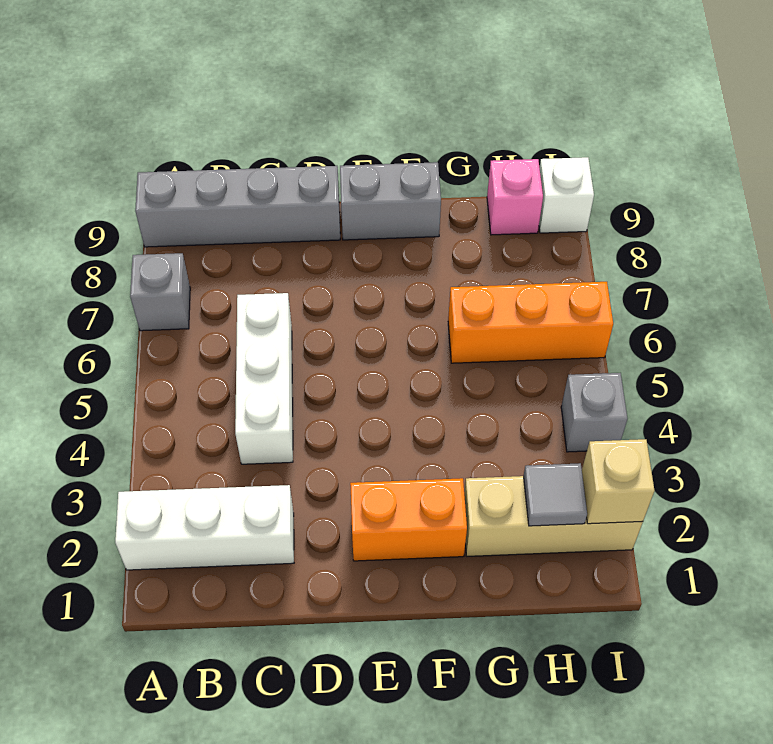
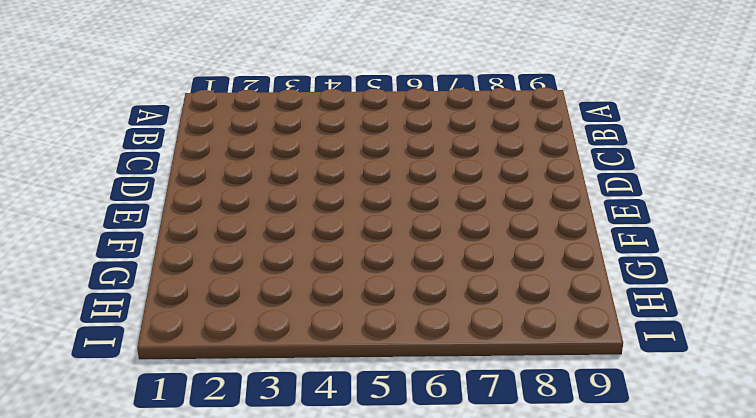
none -> white 1x3 brick [115,485,294,570]
none -> grey 1x1 brick [130,253,190,331]
none -> grey 1x4 brick [135,166,340,247]

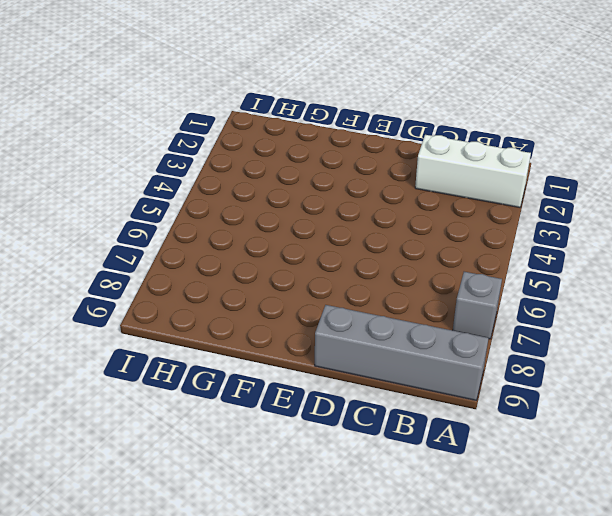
none -> white 1x3 brick [235,293,293,464]
none -> orange 1x2 brick [350,478,467,561]
none -> grey 1x2 brick [340,162,441,240]

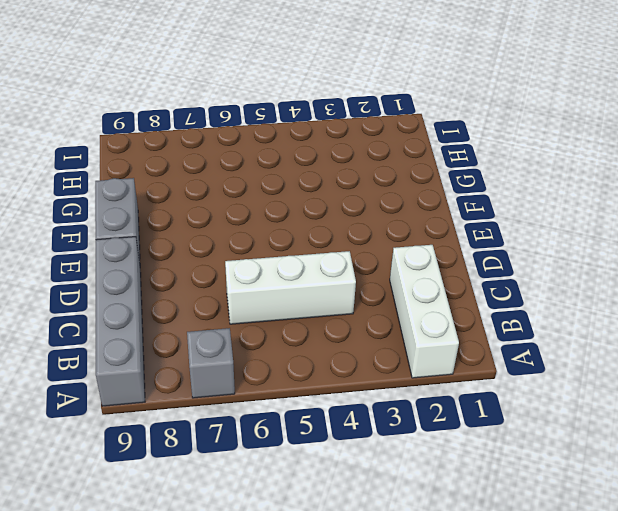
none -> orange 1x2 brick [350,478,467,561]
none -> tan 1x3 brick [464,476,643,556]
none -> orange 1x3 brick [448,282,613,363]

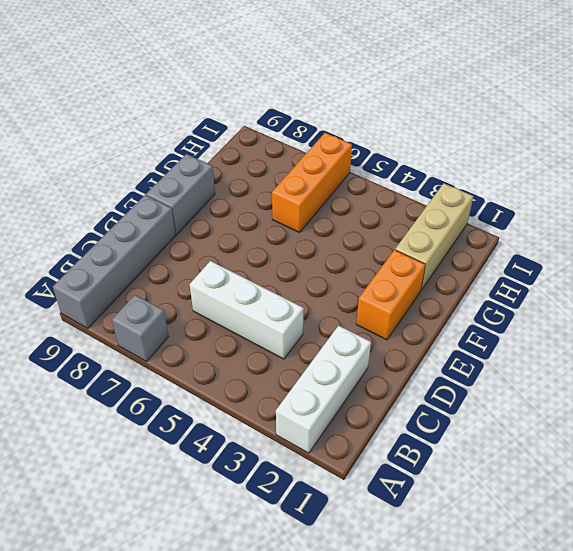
none -> pink 1x1 brick [487,159,543,235]
none -> grey 1x1 brick [561,373,628,452]
none -> white 1x1 brick [539,157,594,233]

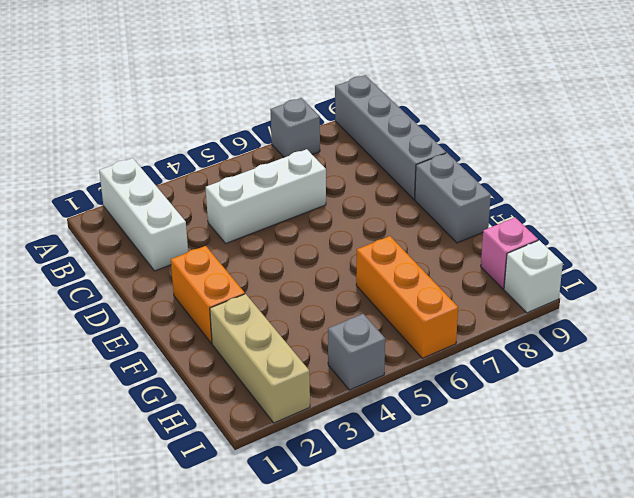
none -> grey 1x1 tile [524,463,587,526]
none -> tan 1x1 brick [582,439,654,524]

